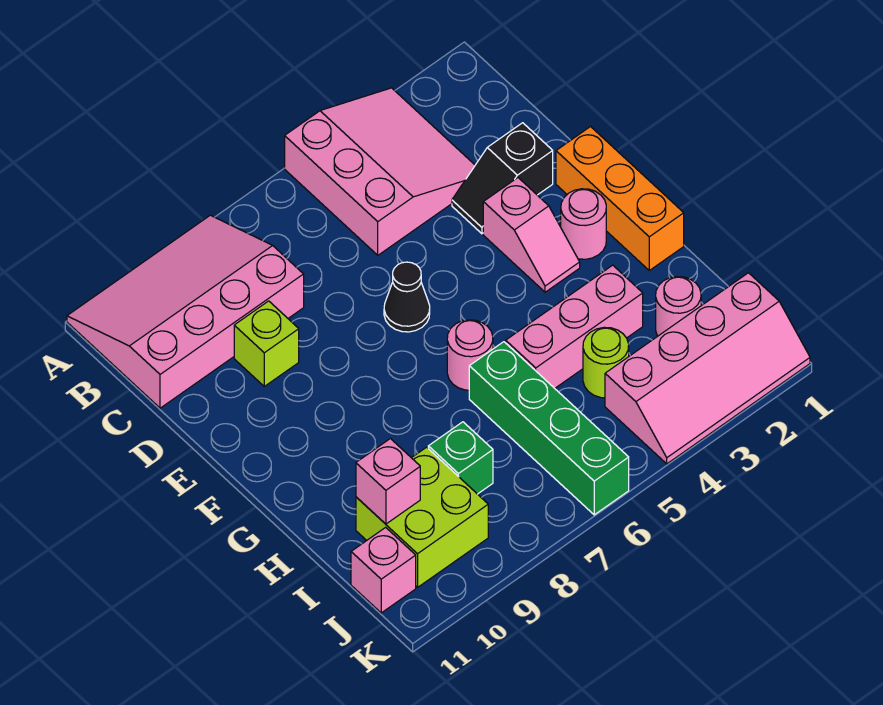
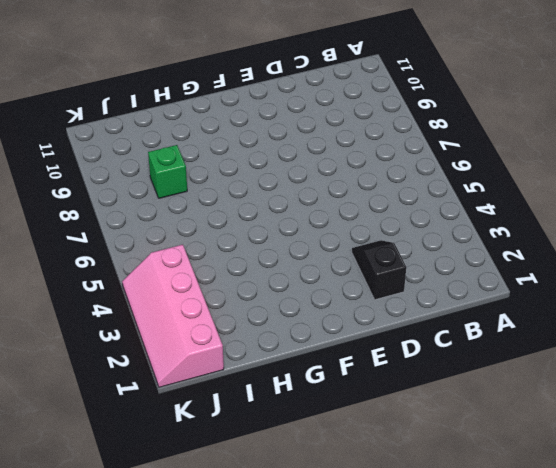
none -> pink 3x3 slope [285,88,475,255]
none -> pink 3x4 slope [67,215,304,408]
none -> lime 1x1 brick [234,301,299,386]

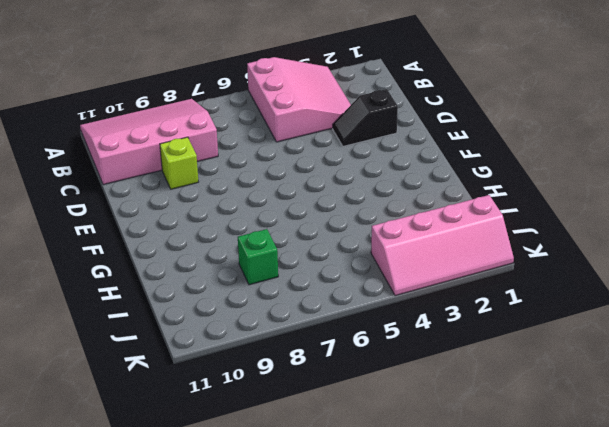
none -> orange 1x3 brick [556,127,684,270]
none -> pink 1x2 slope [483,178,580,292]
none -> black 1x1 cone [384,262,430,332]

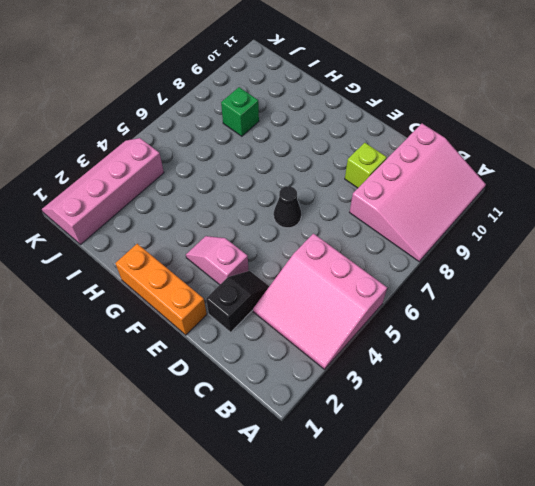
none -> pink 1x1 round brick [561,189,606,259]
none -> pink 1x1 round brick [447,320,493,390]
none -> pink 1x3 brick [506,265,643,388]

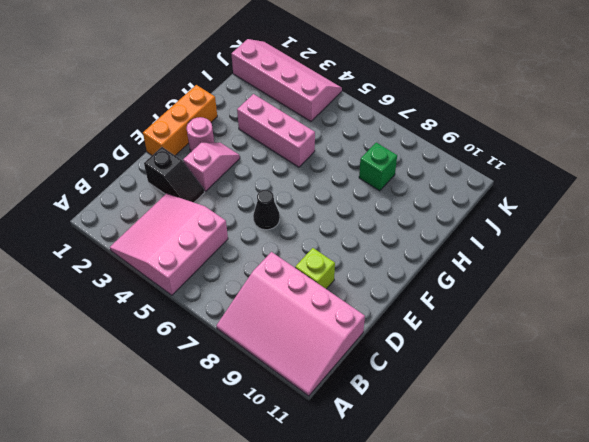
none -> pink 1x1 round brick [447,320,493,390]
none -> green 1x4 brick [469,342,629,515]
none -> pink 1x1 round brick [656,277,701,336]

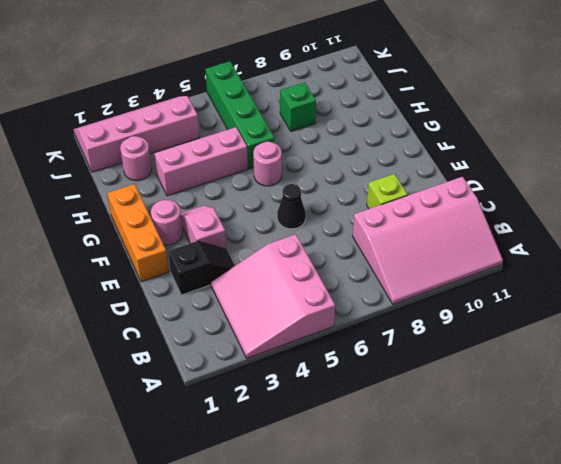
none -> lime 1x1 round brick [583,327,629,398]
none -> lime 2x2 brick [356,447,488,587]
none -> pink 1x1 brick [351,527,416,613]

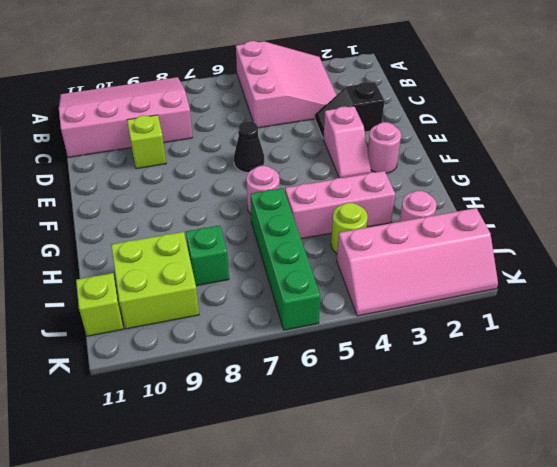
lime 1x1 brick [76,273,123,336] -> pink 1x1 brick [351,527,416,613]
none -> orange 1x3 brick [556,127,684,270]
none -> pink 1x1 brick [356,439,420,524]

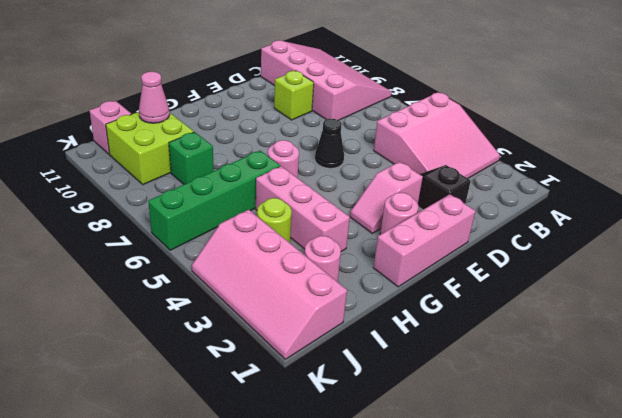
pink 1x3 brick [374,194,475,287] -> orange 1x3 brick [556,127,684,270]
pink 1x1 cone [139,72,170,123] -> pink 1x1 brick [356,439,420,524]

